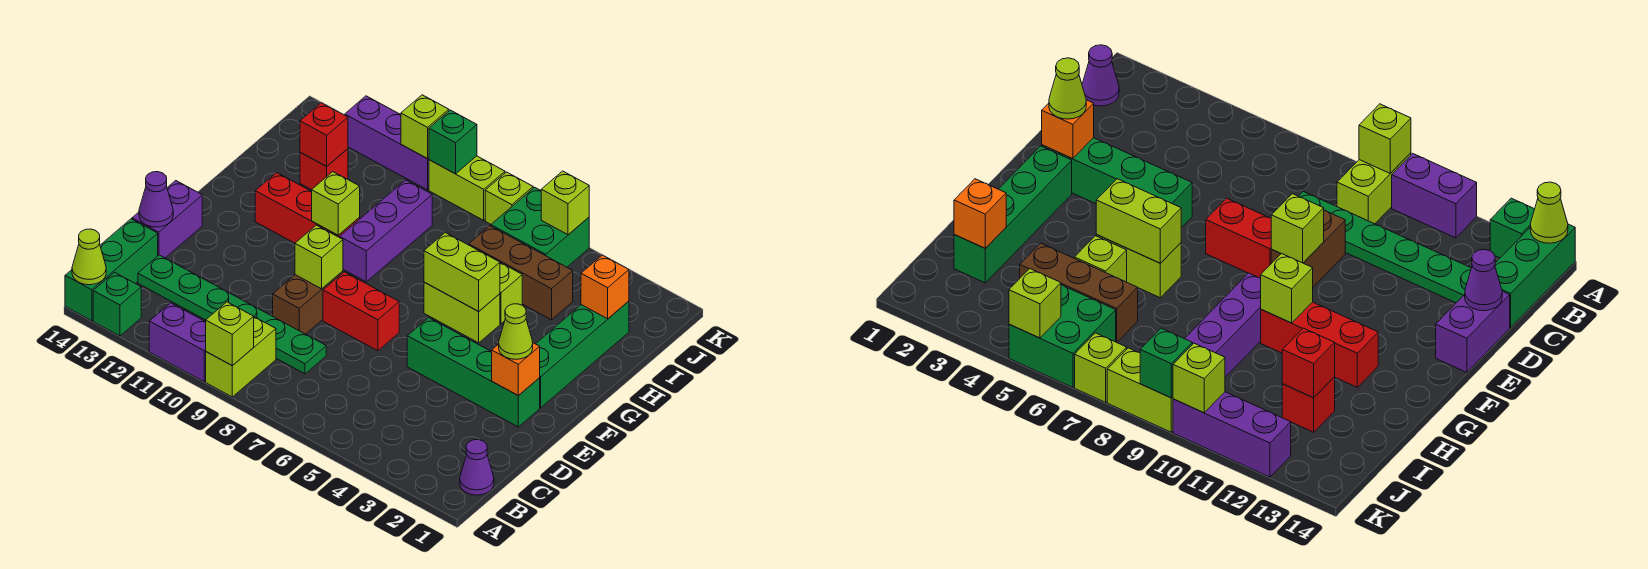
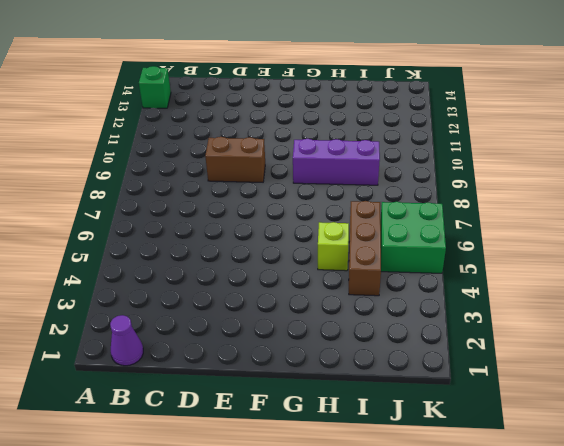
none -> lime 1x2 brick [206,317,276,397]
none -> purple 1x2 brick [149,303,206,382]
none -> green 1x3 brick [65,219,158,321]
none -> green 1x6 plate [138,255,326,374]

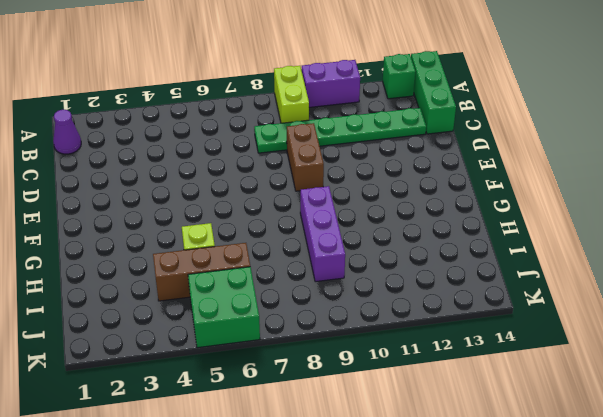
none -> purple 1x2 brick [132,181,202,258]
none -> green 1x4 brick [407,318,540,427]
none -> red 1x2 brick [323,272,399,351]
none -> green 1x4 brick [536,301,629,408]

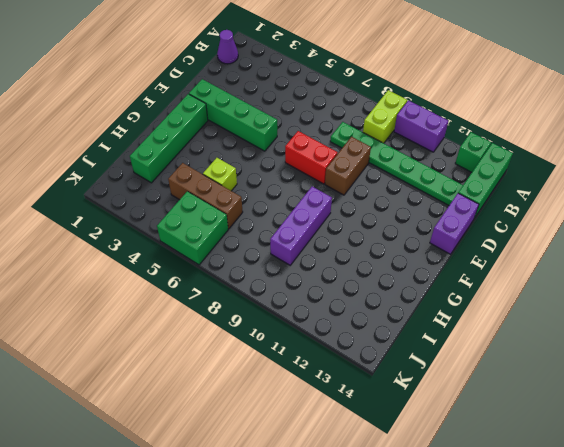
none -> lime 1x2 brick [424,282,500,343]
none -> red 1x3 brick [255,173,360,243]
none -> red 1x1 brick [300,149,348,190]
none -> lime 1x1 brick [485,172,533,224]

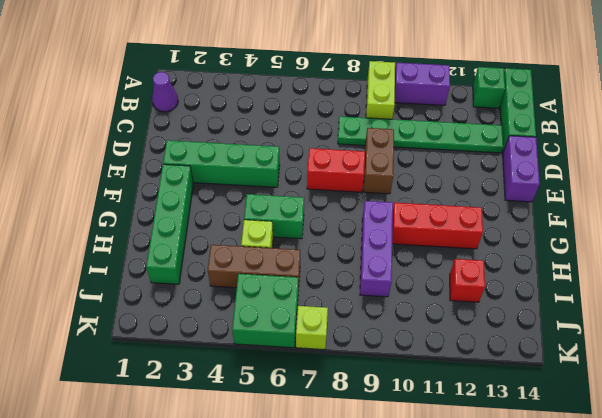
green 1x2 brick [244,194,304,239] -> lime 1x2 brick [424,282,500,343]
none -> lime 1x2 brick [429,156,505,220]
none -> purple 1x3 brick [345,96,429,190]
none -> lime 1x1 brick [206,302,254,366]
none -> lime 1x1 cone [72,229,106,285]

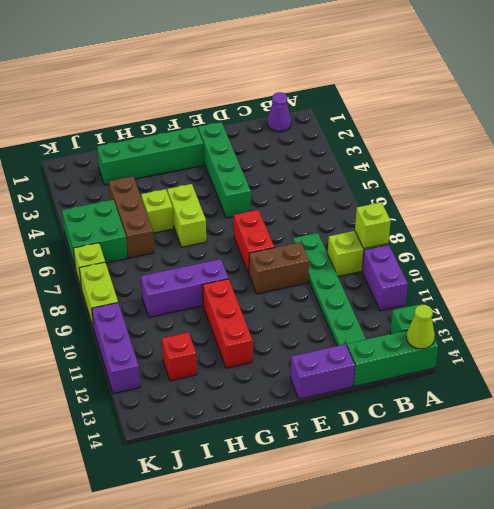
none -> purple 1x1 cone [139,172,173,227]
none -> orange 1x1 brick [492,343,540,396]
none -> lime 1x1 brick [295,225,343,289]
none -> lime 1x2 brick [424,233,500,311]

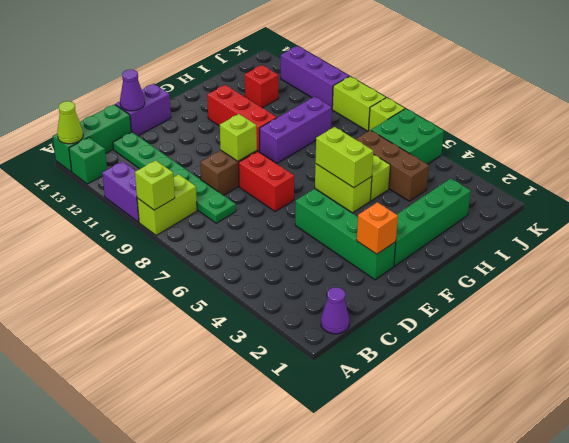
none -> lime 1x1 brick [312,172,360,235]
none -> orange 1x1 brick [581,255,629,319]
none -> red 1x1 brick [300,103,348,166]
none -> lime 1x1 brick [541,171,589,235]

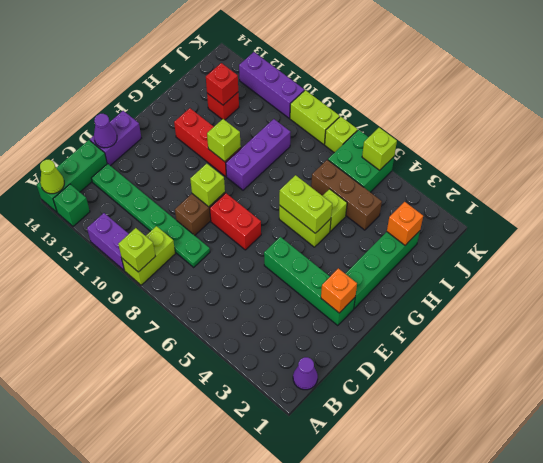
none -> green 1x1 brick [429,110,477,174]
none -> lime 1x1 brick [401,95,449,159]
none -> lime 1x1 cone [499,304,533,359]

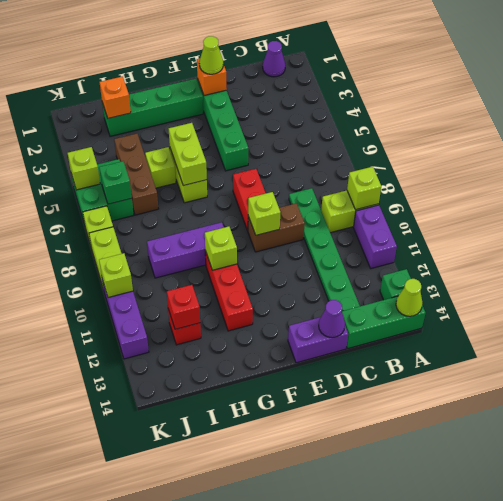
green 1x1 brick [99,161,132,204] -> green 1x1 brick moved to [429,110,477,174]

